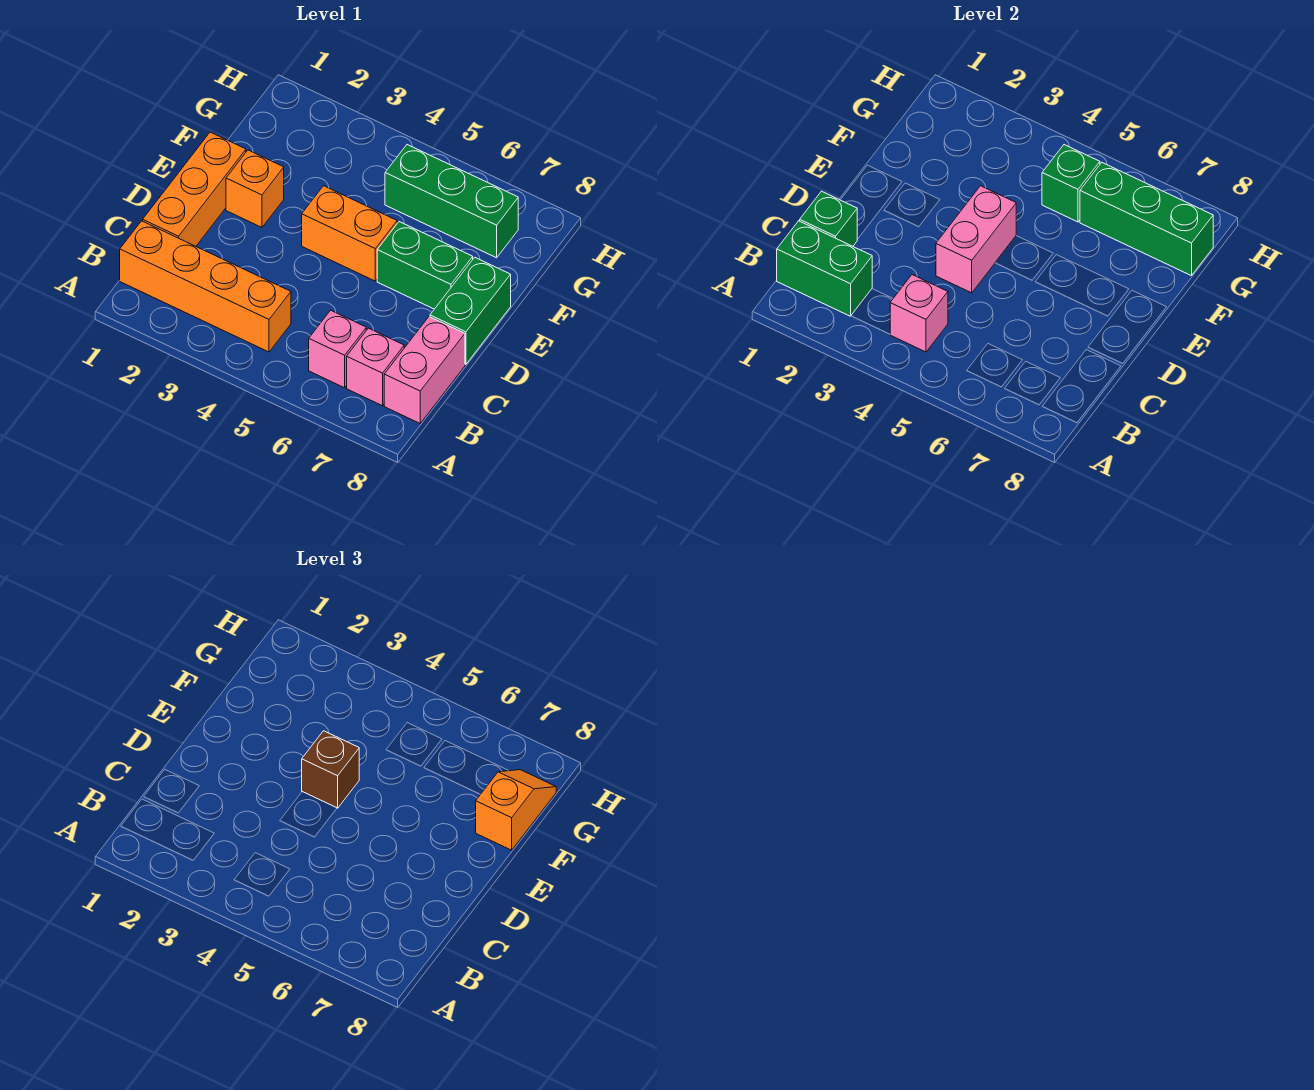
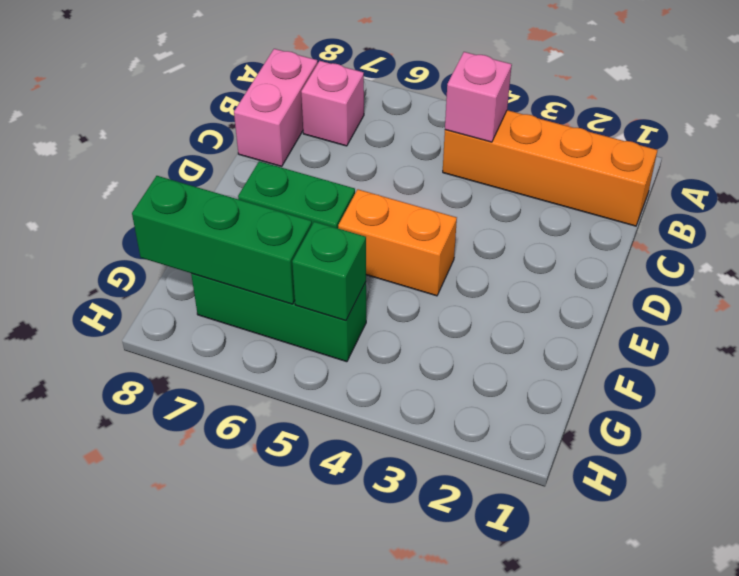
none -> pink 1x1 brick [309,310,366,388]
none -> orange 1x3 brick [143,132,246,246]
none -> green 1x2 brick [430,257,511,364]

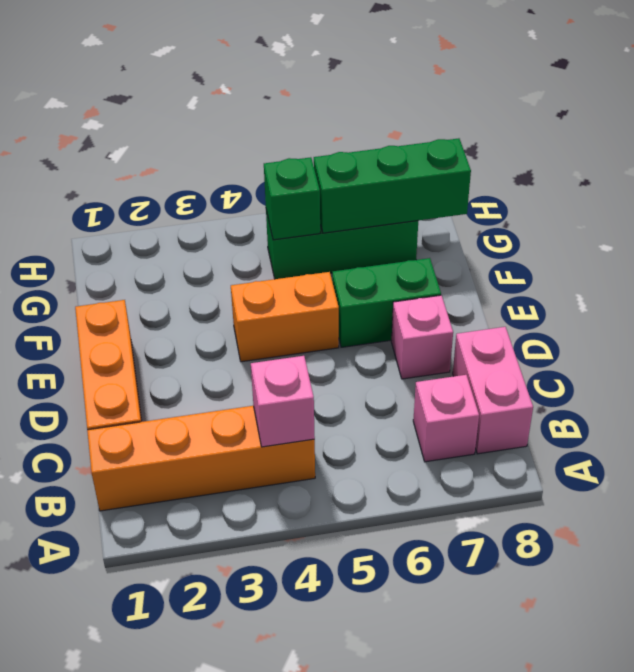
pink 1x1 brick [391,295,453,379] -> pink 1x1 brick moved to [309,310,366,388]
none -> green 1x2 brick [430,257,511,364]
none -> orange 1x1 brick [226,150,284,227]
none -> green 1x2 brick [777,221,872,316]

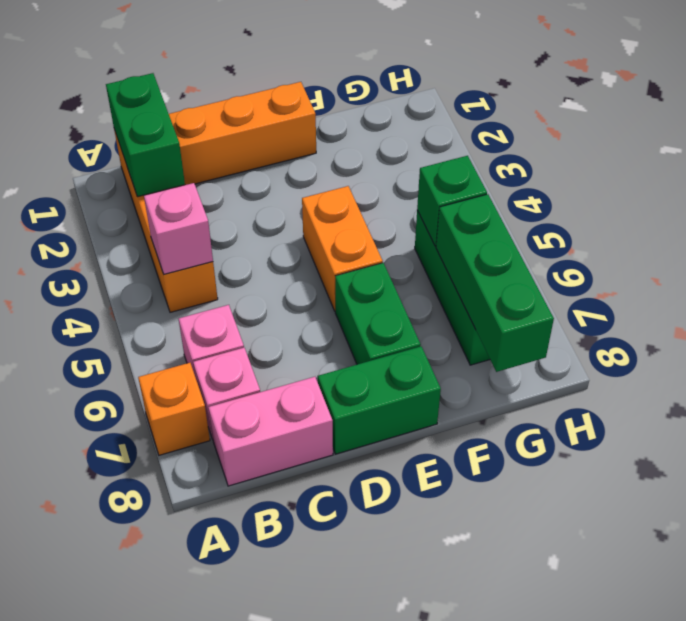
orange 1x1 brick [138,363,210,455] -> orange 1x1 brick moved to [226,150,284,227]
none -> green 1x1 brick [800,191,857,246]
none -> pink 1x2 brick [936,186,1016,293]
none -> brown 1x1 brick [302,731,359,808]

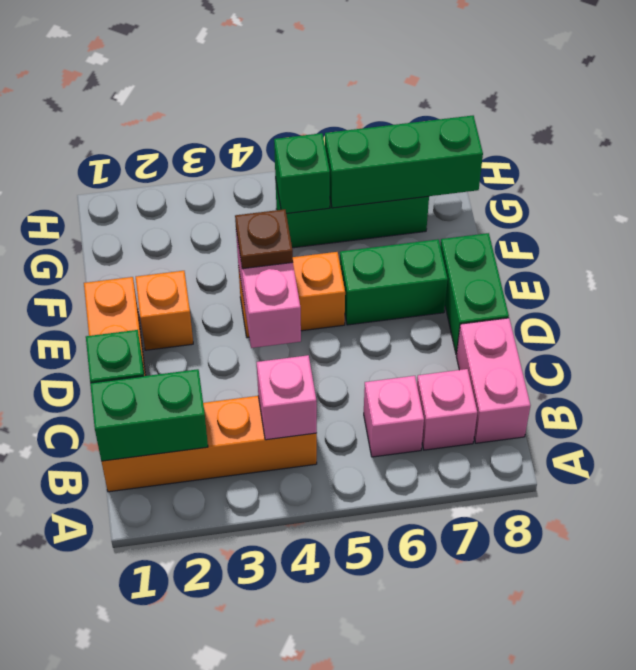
brown 1x1 plate [235,209,293,269] -> brown 1x1 brick [302,731,359,808]
none -> orange 1x2 slope [476,770,556,850]

